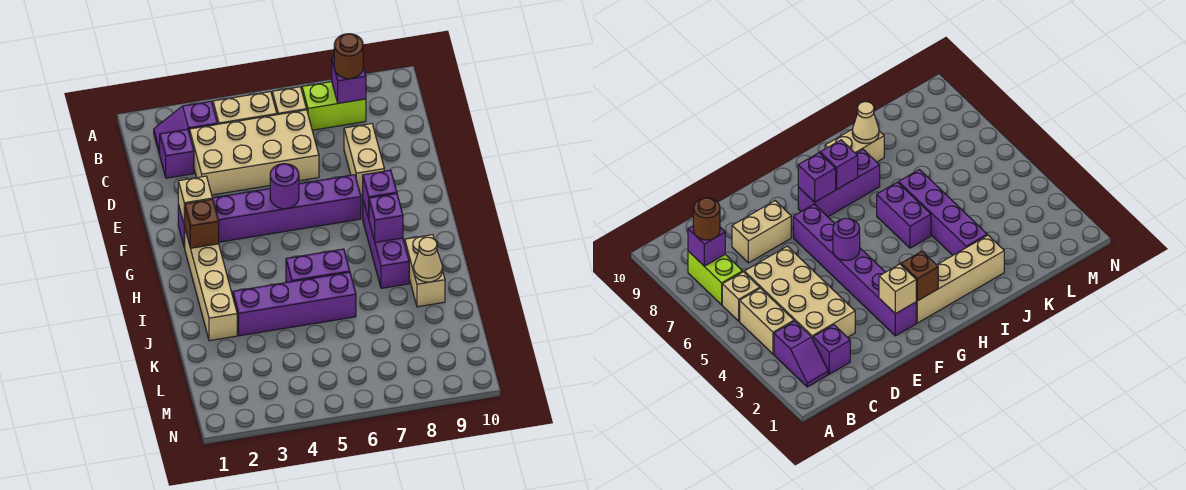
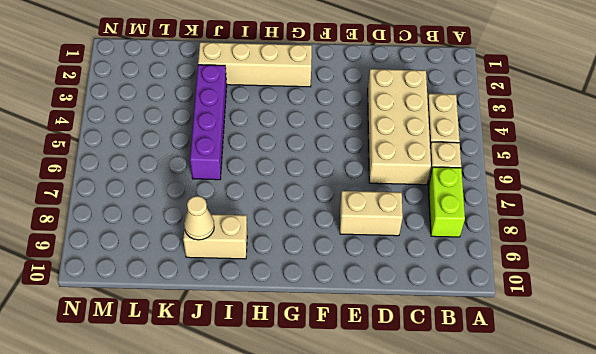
none -> purple 1x2 slope [154,101,217,155]
none -> purple 1x1 brick [160,129,194,178]
none -> purple 1x6 brick [178,175,361,248]

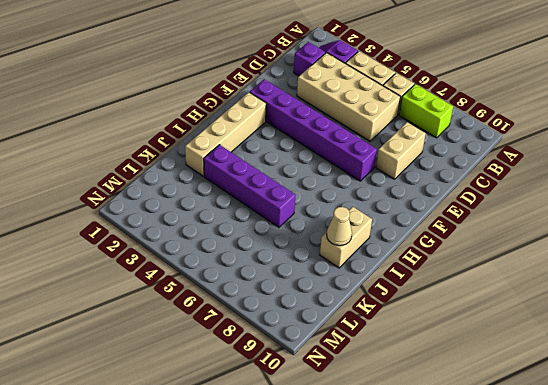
none -> purple 1x3 brick [363,201,409,288]
none -> purple 1x2 brick [286,249,350,283]
none -> purple 1x1 brick [332,59,366,103]

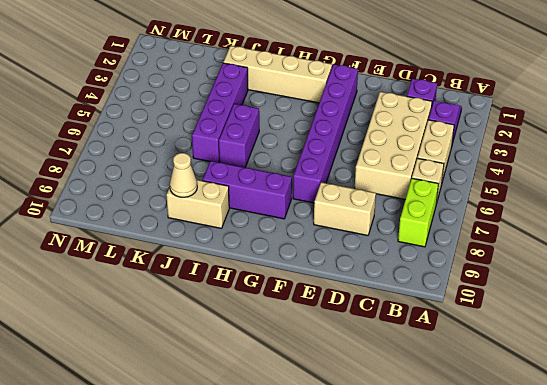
none -> purple 1x1 brick [332,59,366,103]
none -> tan 1x1 brick [178,176,213,225]
none -> purple 1x1 round brick [270,164,299,209]

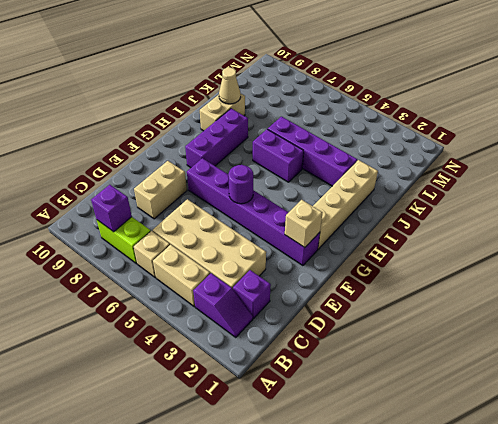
none -> brown 1x1 brick [184,199,219,248]
none -> purple 1x1 brick [363,170,397,219]
none -> purple 1x1 brick [369,194,403,242]

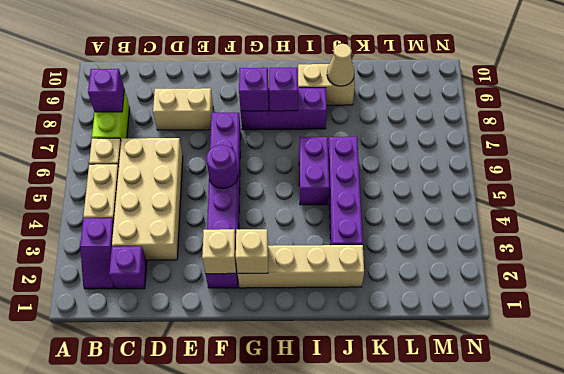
tan 1x1 brick [236,229,268,273] -> brown 1x1 brick [184,199,219,248]
none -> brown 1x1 round brick [334,34,363,79]

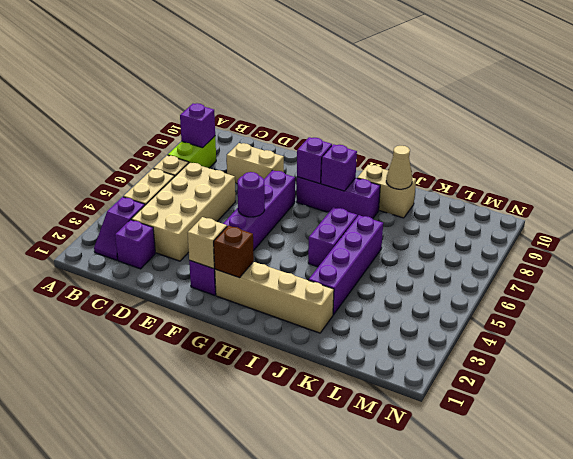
none -> brown 1x1 round brick [334,34,363,79]

